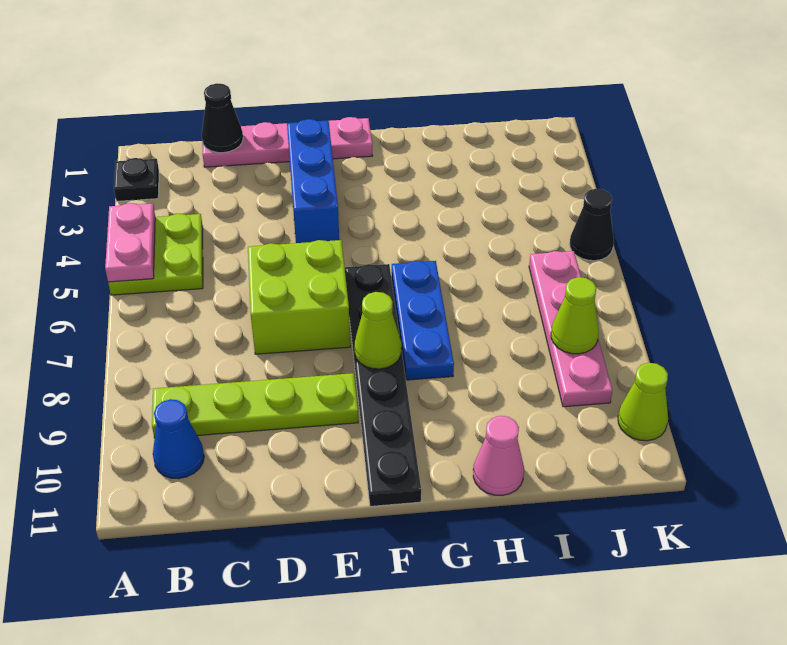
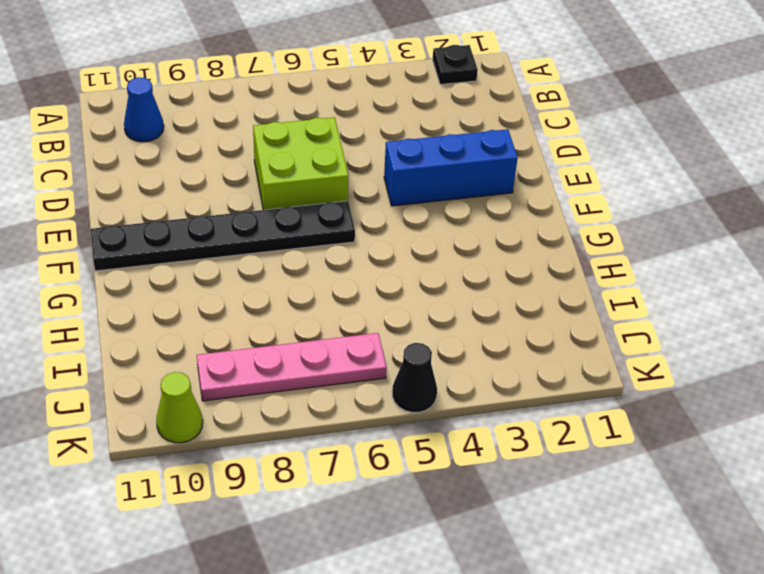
none -> lime 2x2 plate [108,214,203,295]
none -> lime 1x4 plate [152,373,358,438]
none -> pink 1x4 plate [202,117,373,167]

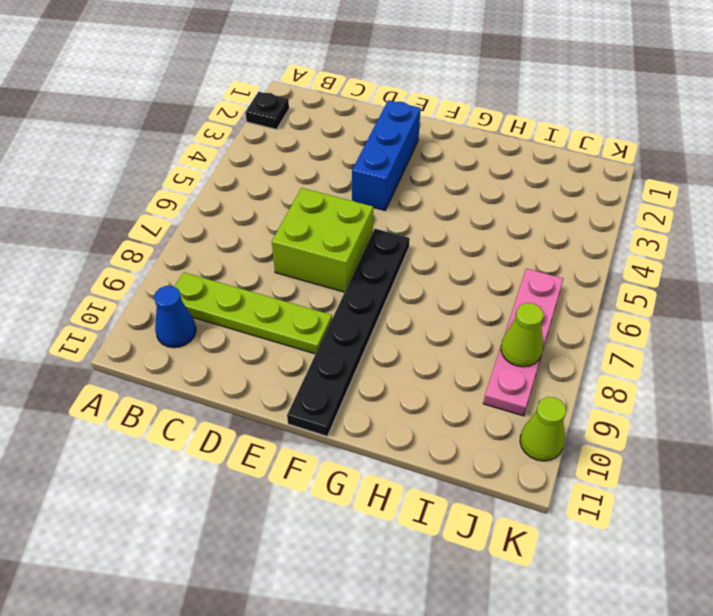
none -> lime 2x2 plate [108,214,203,295]
none -> pink 1x4 plate [202,117,373,167]
none -> blue 1x3 plate [392,261,454,380]

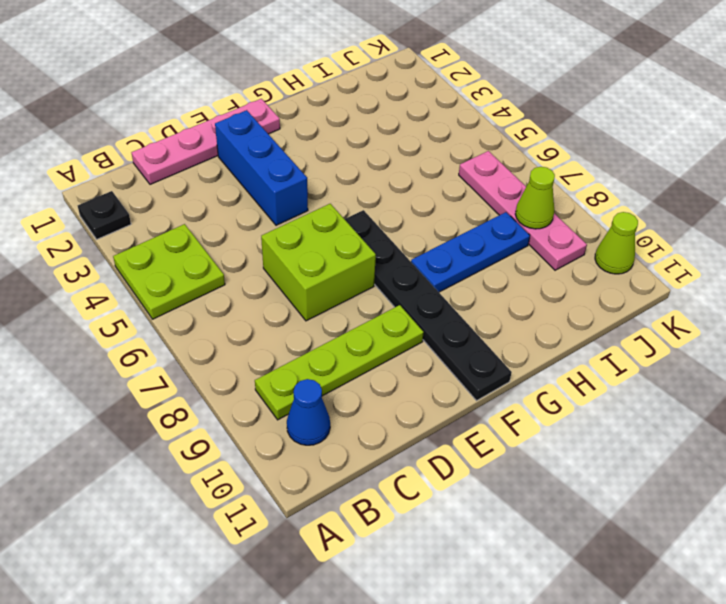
blue 1x3 plate [411,212,530,292] -> blue 1x3 plate turned to [392,261,454,380]
none -> pink 1x1 cone [473,416,524,495]
none -> black 1x1 cone [570,189,614,261]
none -> pink 1x2 plate [105,203,155,282]

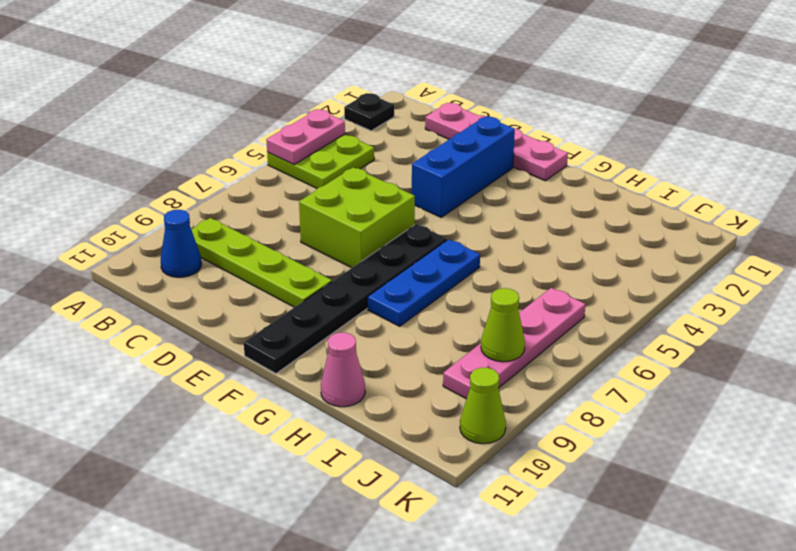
none -> black 1x1 cone [570,189,614,261]
none -> black 1x1 cone [202,83,243,153]
none -> lime 1x1 cone [354,292,402,369]

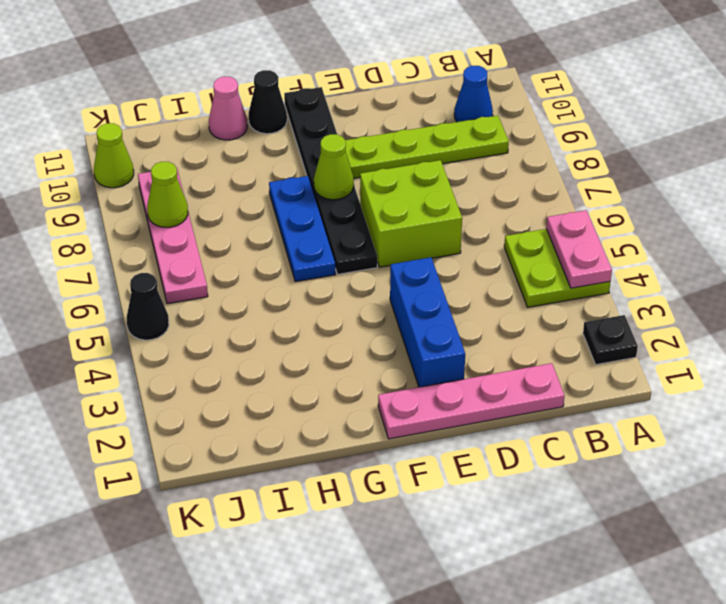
black 1x1 cone [249,70,287,134] -> black 1x1 cone moved to [202,83,243,153]

